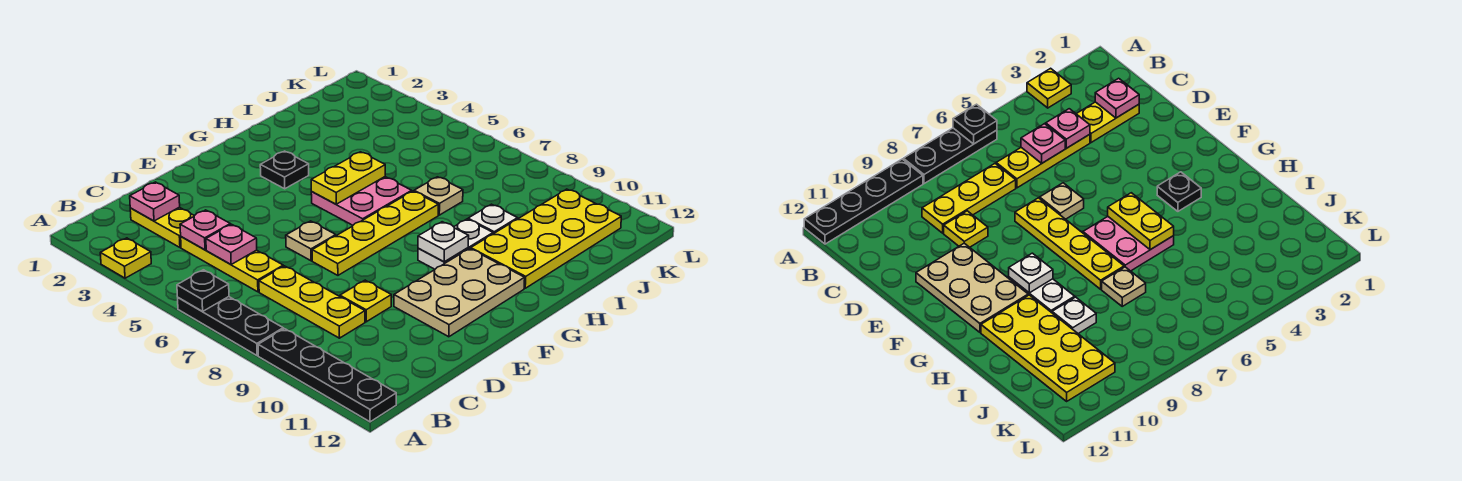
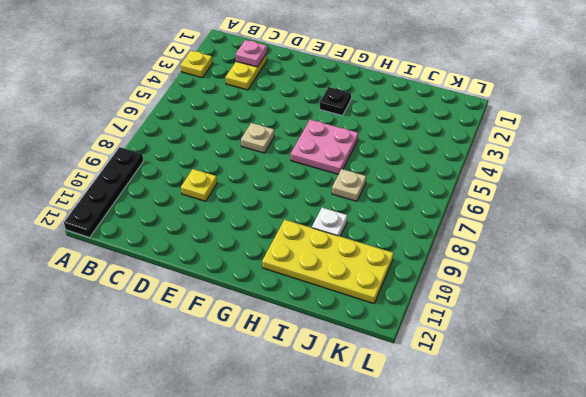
none -> black 1x3 plate [178,297,283,356]
none -> yellow 1x3 plate [181,237,283,292]
none -> yellow 1x3 plate [259,266,365,338]

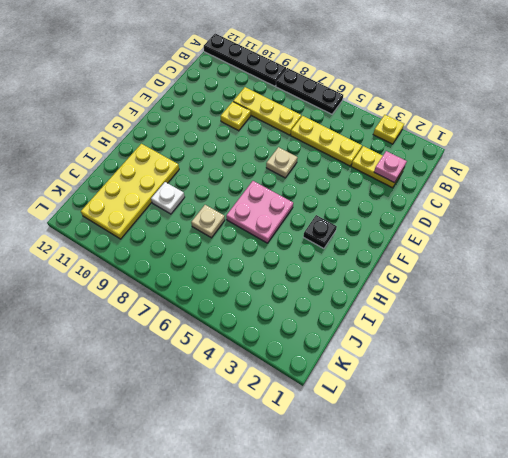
none -> yellow 1x4 plate [312,191,438,275]
none -> tan 2x3 plate [394,249,525,337]
none -> white 1x2 plate [418,219,493,269]

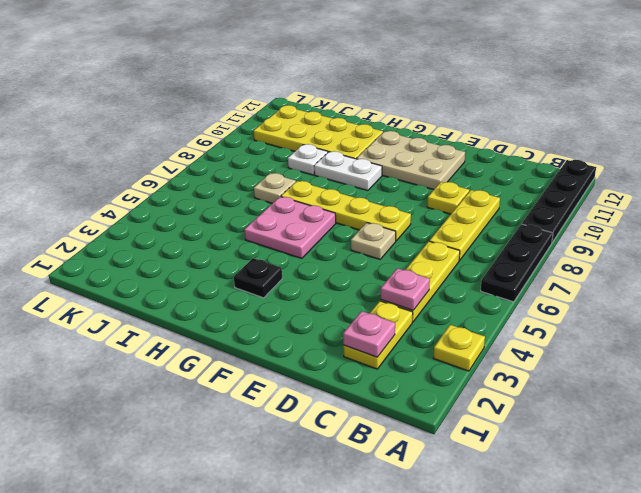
none -> black 1x1 plate [177,270,229,312]
none -> pink 1x1 plate [206,224,257,264]
none -> yellow 1x2 plate [311,152,385,204]

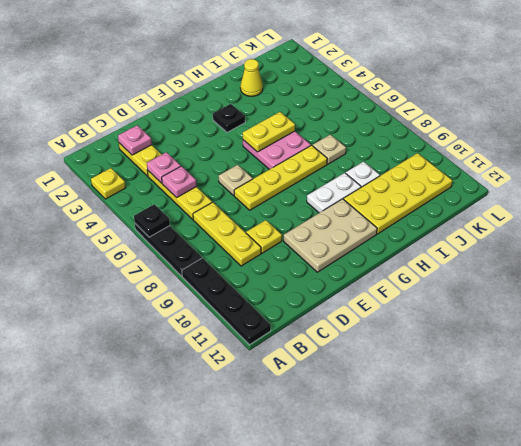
yellow 1x1 cone [240,59,263,96] -> none
none -> white 1x1 plate [418,222,469,262]

